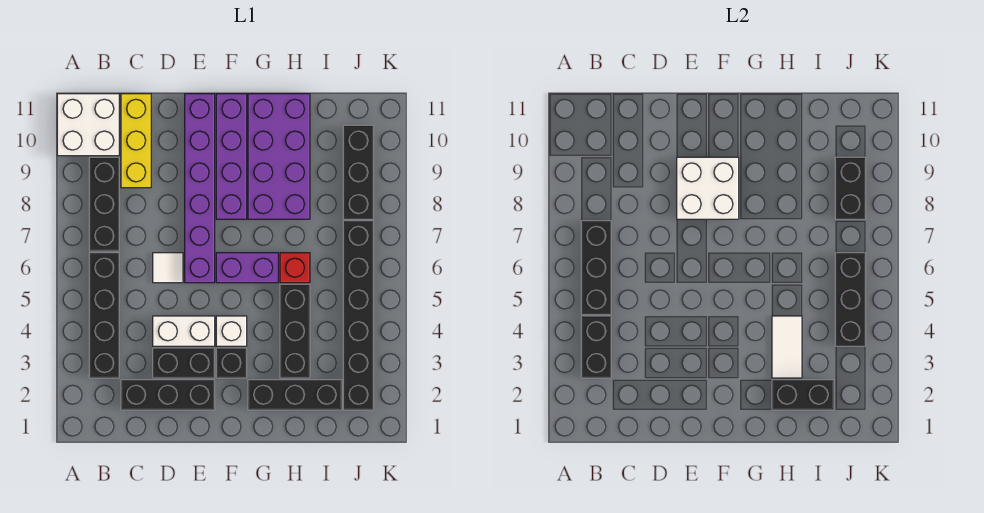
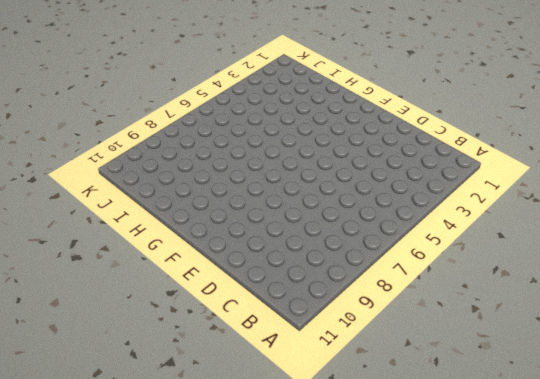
none -> white 2x2 brick [57,94,119,156]
none -> black 1x4 brick [89,253,119,378]
none -> black 1x3 brick [89,157,119,251]

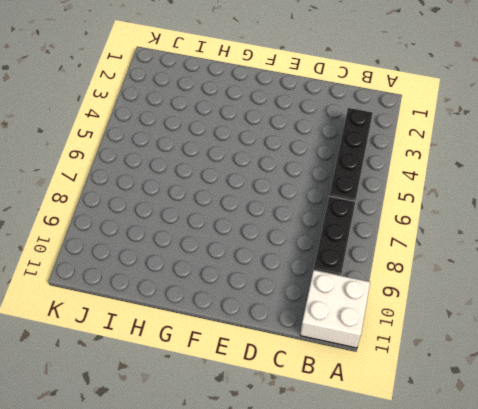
none -> black 1x3 brick [121,380,215,410]
none -> yellow 1x3 brick [121,94,151,188]
none -> black 1x2 brick [153,348,215,378]

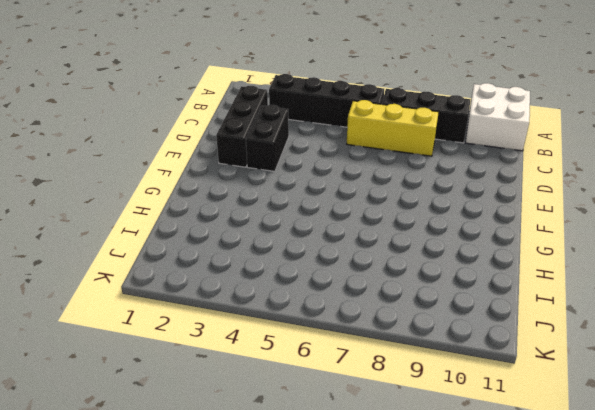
yellow 1x3 brick [347,100,439,156] -> yellow 1x3 brick moved to [121,94,151,188]
none -> white 1x2 brick [153,316,215,346]
none -> white 1x1 tile [153,253,183,283]
none -> purple 1x6 brick [185,94,215,283]

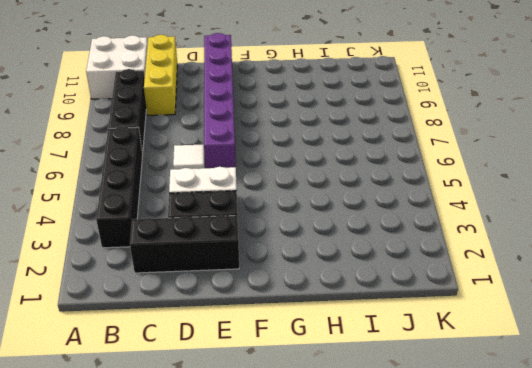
none -> black 1x1 brick [216,348,247,378]
none -> white 1x1 brick [216,316,247,346]
none -> purple 1x2 brick [216,253,278,283]

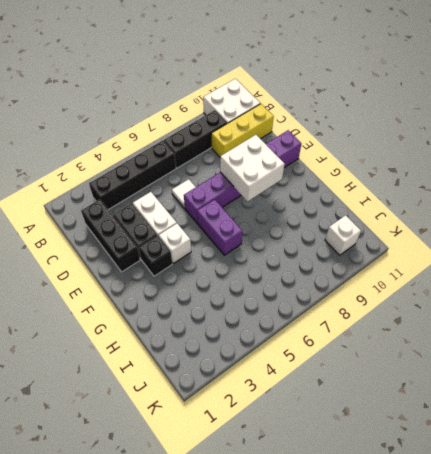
white 1x1 brick [325,215,361,255] -> black 1x3 brick [343,125,374,219]
none -> purple 1x4 brick [216,94,247,219]
none -> black 1x3 brick [248,380,342,410]
none -> purple 2x4 brick [248,94,310,219]

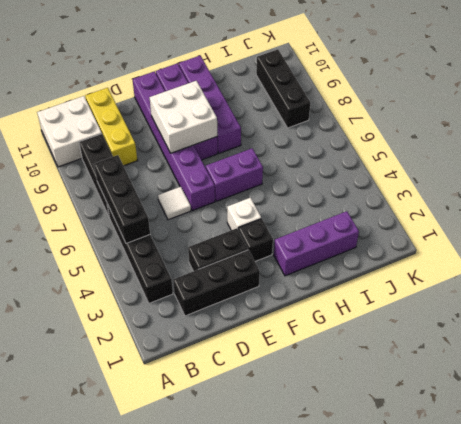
purple 1x3 brick [274,211,359,276] -> black 1x3 brick [248,380,342,410]
purple 1x4 brick [179,56,241,153] -> purple 2x4 brick [248,94,310,219]
none -> white 1x2 brick [153,316,215,346]
none -> black 1x3 brick [280,284,310,378]
none -> red 1x1 brick [280,253,310,283]

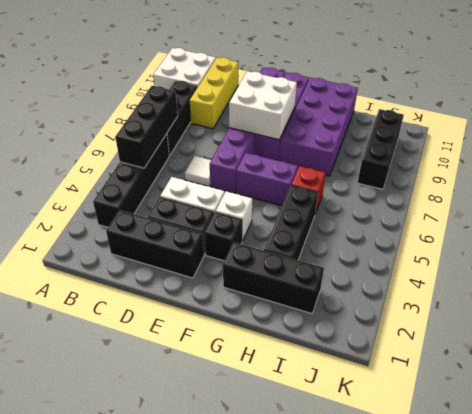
none -> black 1x6 brick [343,221,374,410]
none -> black 1x2 brick [581,316,611,378]
none -> black 1x2 brick [772,380,834,410]

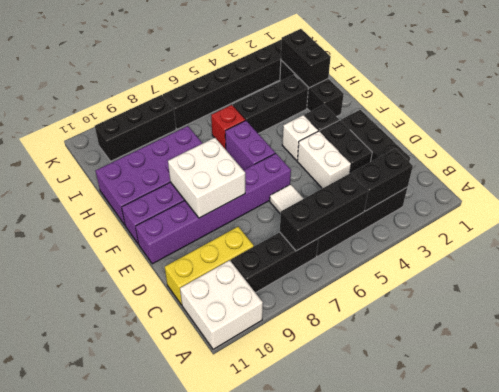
none -> white 1x2 tile [772,316,802,378]
none -> black 1x3 brick [835,253,866,346]
none -> black 1x2 brick [835,157,866,219]

